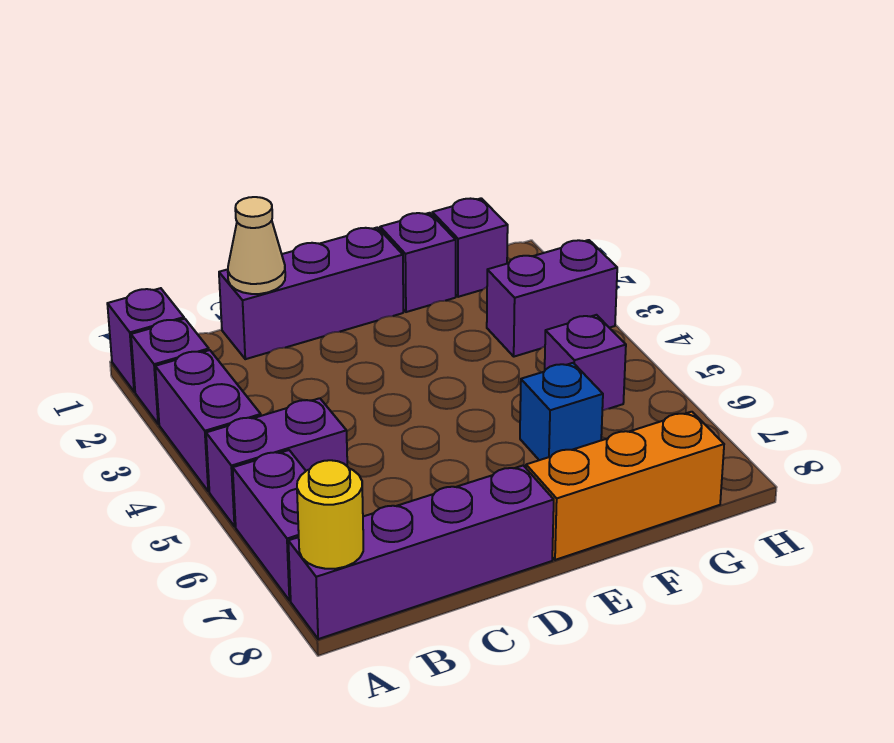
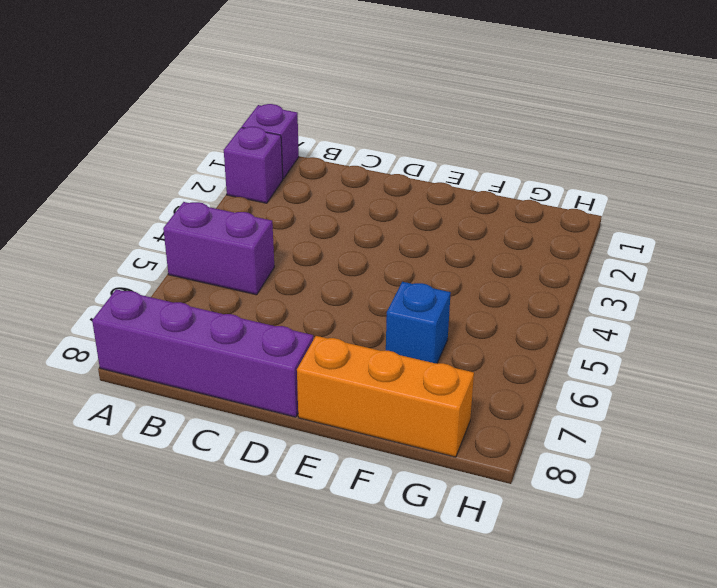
none -> purple 1x2 brick [155,350,261,491]
none -> purple 1x2 brick [233,450,306,600]
none -> purple 1x3 brick [219,227,403,359]

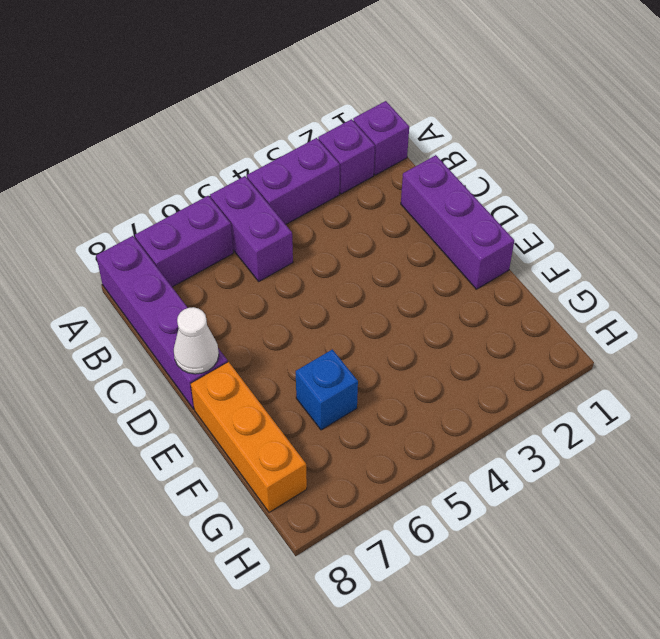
white 1x1 cone [174,307,219,374] -> none
none -> purple 1x1 brick [380,213,456,312]
none -> purple 1x1 brick [432,198,508,297]
none -> purple 1x2 brick [487,240,617,357]

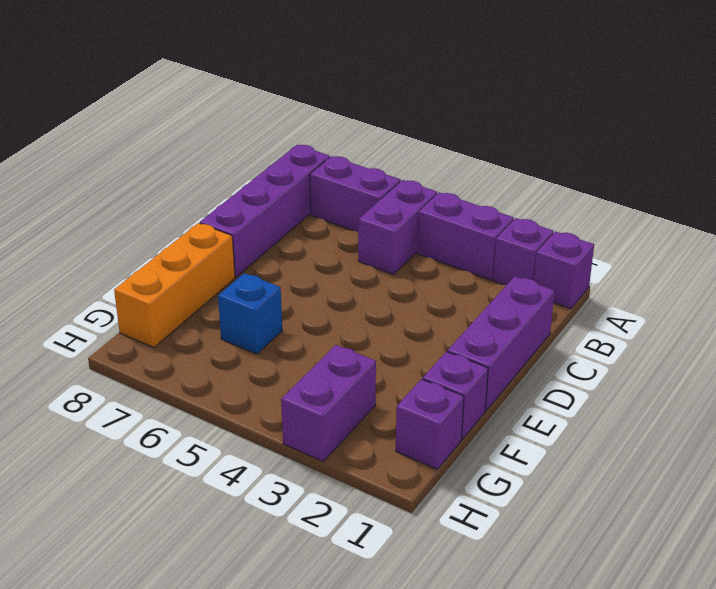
none -> purple 1x1 brick [545,315,626,411]
none -> yellow 1x1 round brick [297,460,363,569]
none -> tan 1x1 cone [228,197,285,294]

